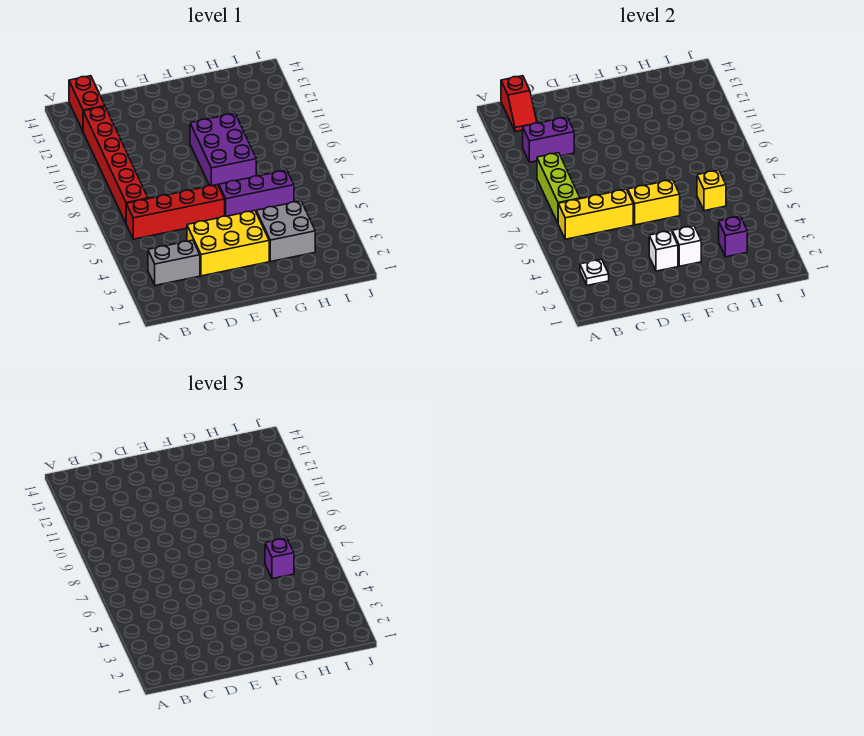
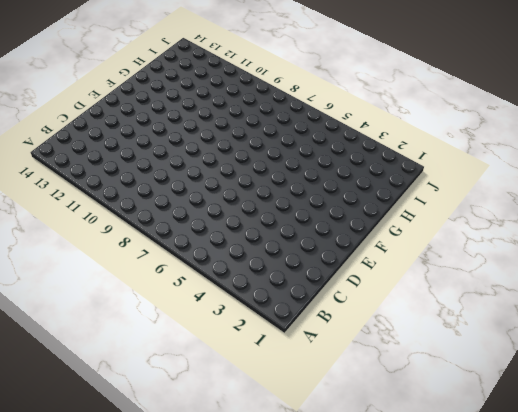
none -> grey 1x2 brick [148,240,200,285]
none -> red 1x4 brick [126,185,225,239]
none -> red 1x6 brick [83,107,148,223]

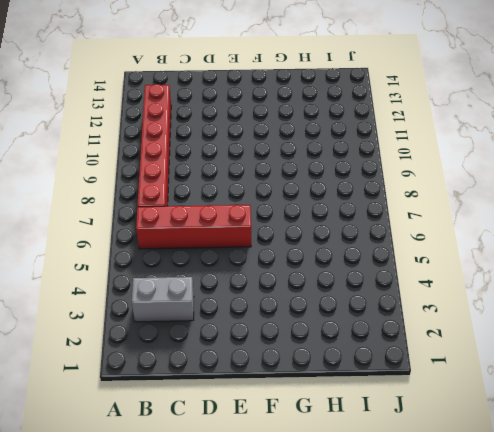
none -> red 1x2 brick [69,76,105,131]
none -> yellow 2x3 brick [187,211,269,276]
none -> purple 1x3 brick [219,170,294,216]

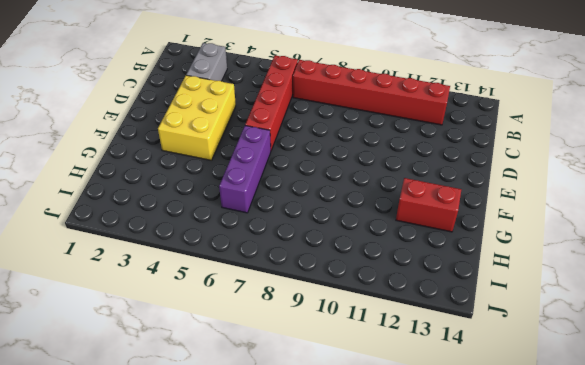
red 1x2 brick [396,178,461,232] -> red 1x2 brick moved to [69,76,105,131]
none -> purple 2x3 brick [190,113,256,186]
none -> grey 2x2 brick [256,201,315,262]
none -> white 1x1 plate [580,259,609,285]

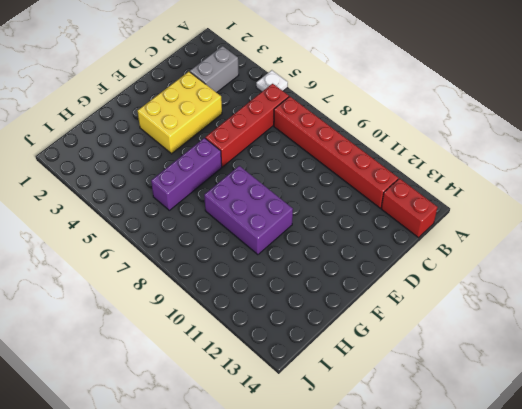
white 1x1 plate [256,70,288,92] -> white 1x1 plate moved to [580,259,609,285]
none -> grey 2x2 brick [256,201,315,262]
none -> yellow 1x3 brick [558,189,633,239]
none -> lime 1x3 brick [537,153,580,223]

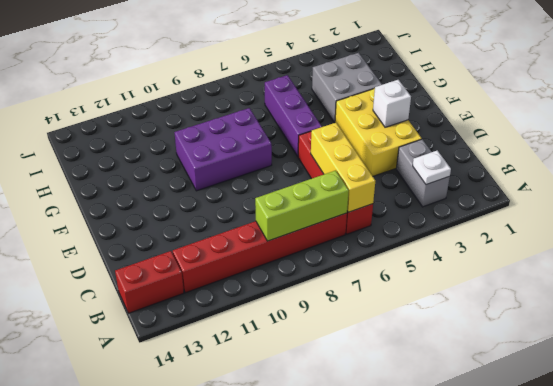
none -> purple 1x2 brick [523,117,574,162]
none -> red 1x2 slope [501,76,537,132]
none -> yellow 1x2 brick [628,180,680,225]

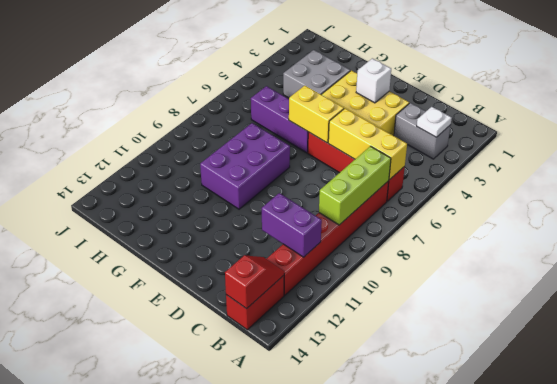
none -> white 1x1 brick [672,226,701,266]
none -> purple 1x1 brick [719,216,747,257]
none -> yellow 1x1 brick [697,170,726,211]

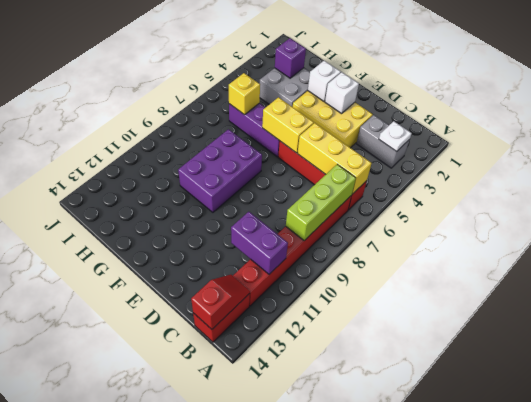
none -> purple 1x1 brick [265,538,294,579]

